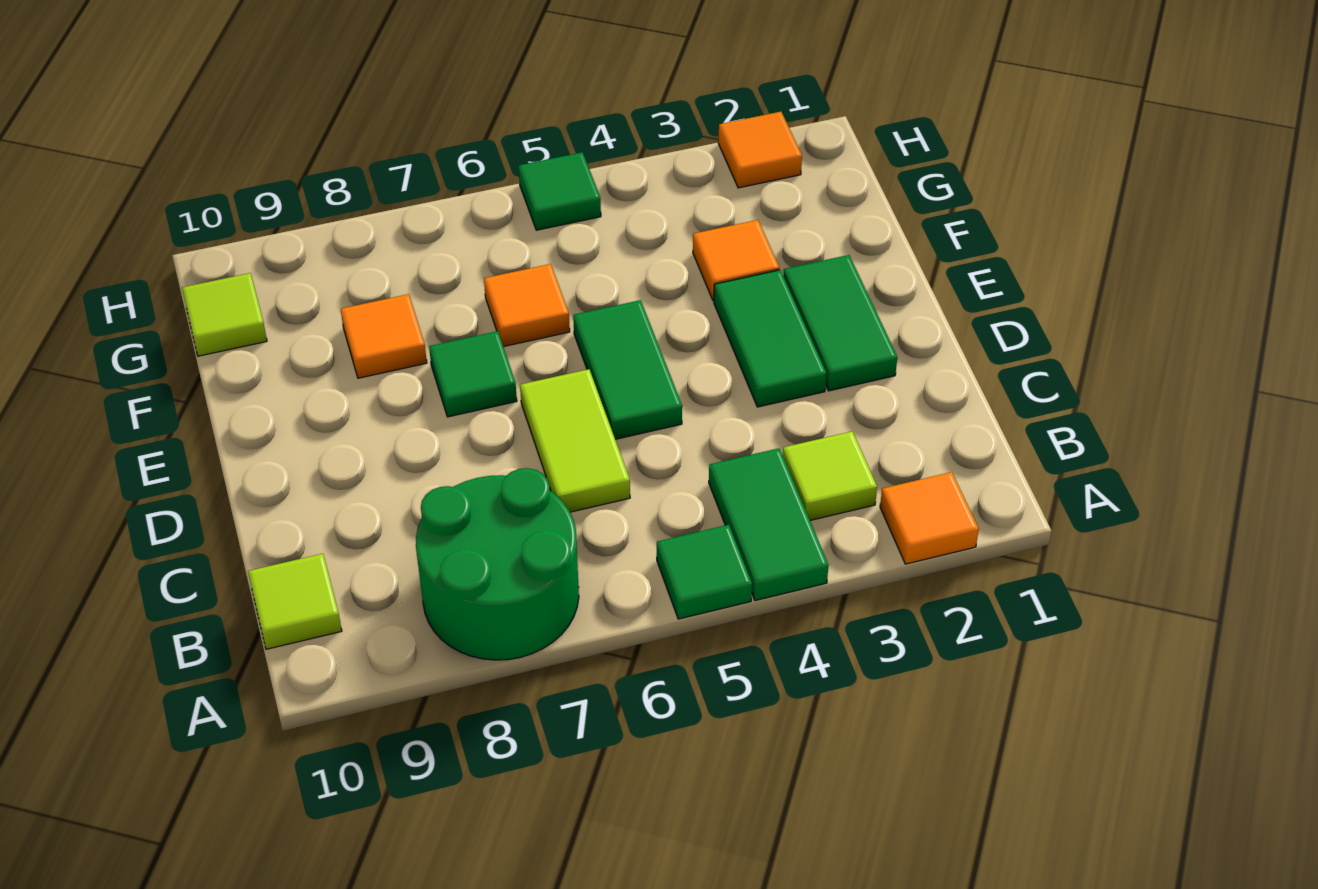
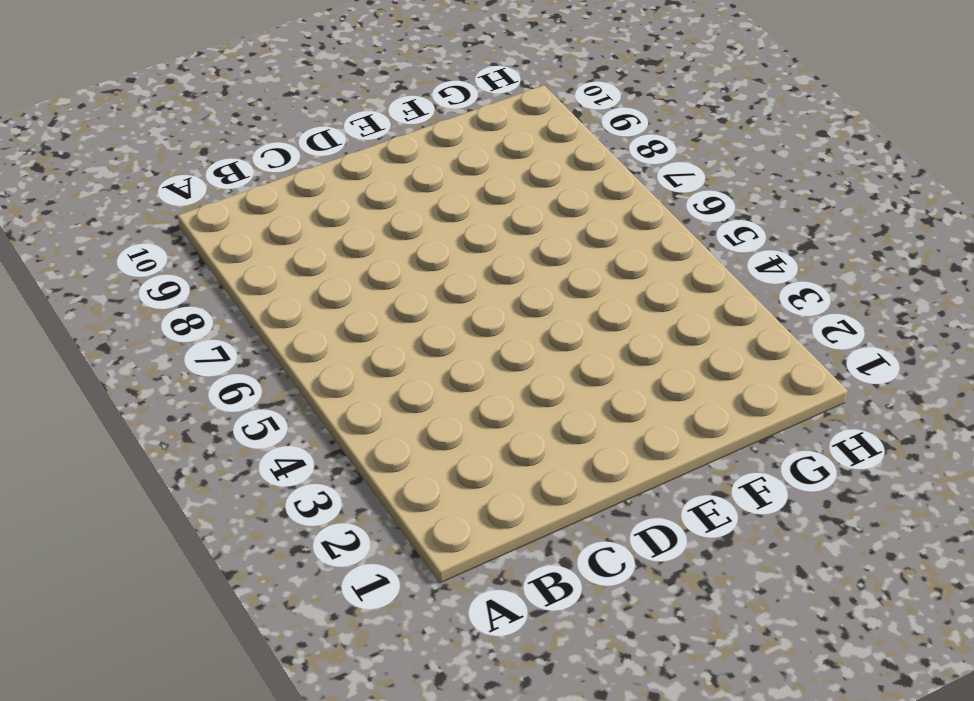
none -> orange 1x1 tile [880,472,979,564]
none -> green 1x2 tile [709,448,829,601]
none -> green 1x1 tile [657,525,752,619]

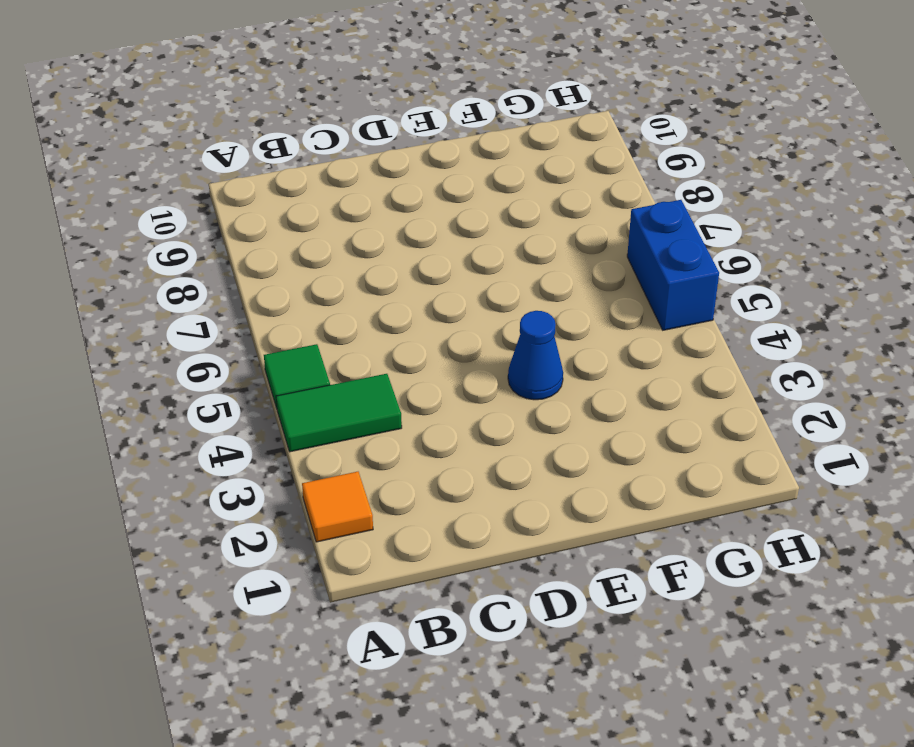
blue 1x1 cone [508,311,563,400] -> none
blue 1x2 brick [627,200,719,330] -> green 1x1 tile [518,152,601,230]
none -> green 2x2 round brick [416,468,579,660]
none -> lime 1x1 tile [783,431,877,520]
none -> lime 1x1 tile [248,554,342,649]

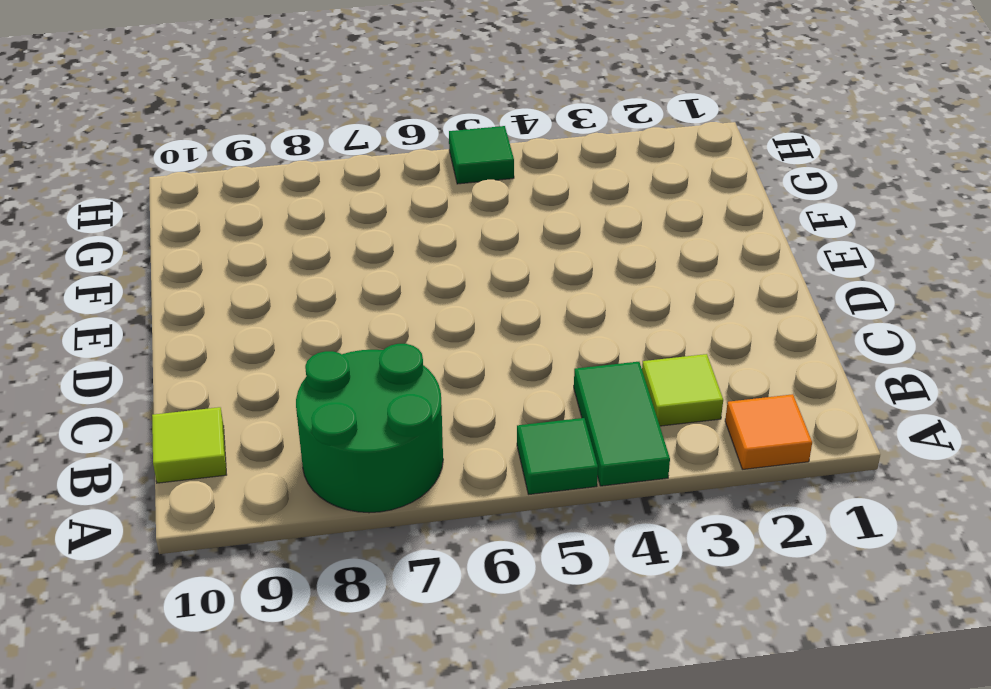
none -> lime 1x2 tile [520,369,630,512]
none -> green 1x2 tile [783,255,897,391]
none -> green 1x2 tile [714,270,826,407]

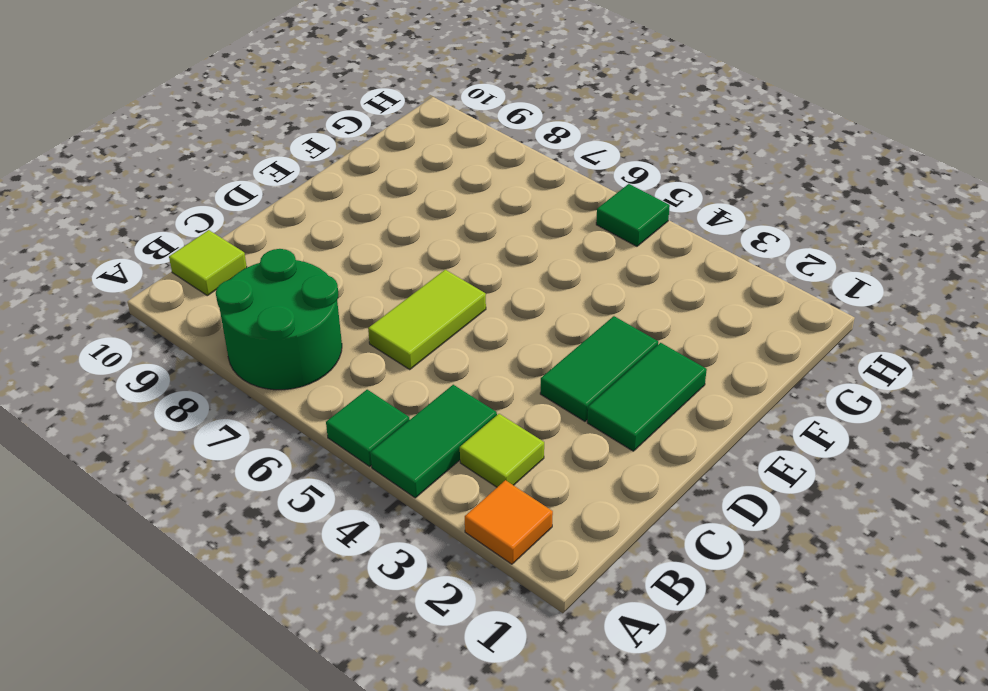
none -> green 1x2 tile [573,300,682,439]
none -> green 1x1 tile [429,331,517,417]
none -> orange 1x1 tile [693,220,779,301]

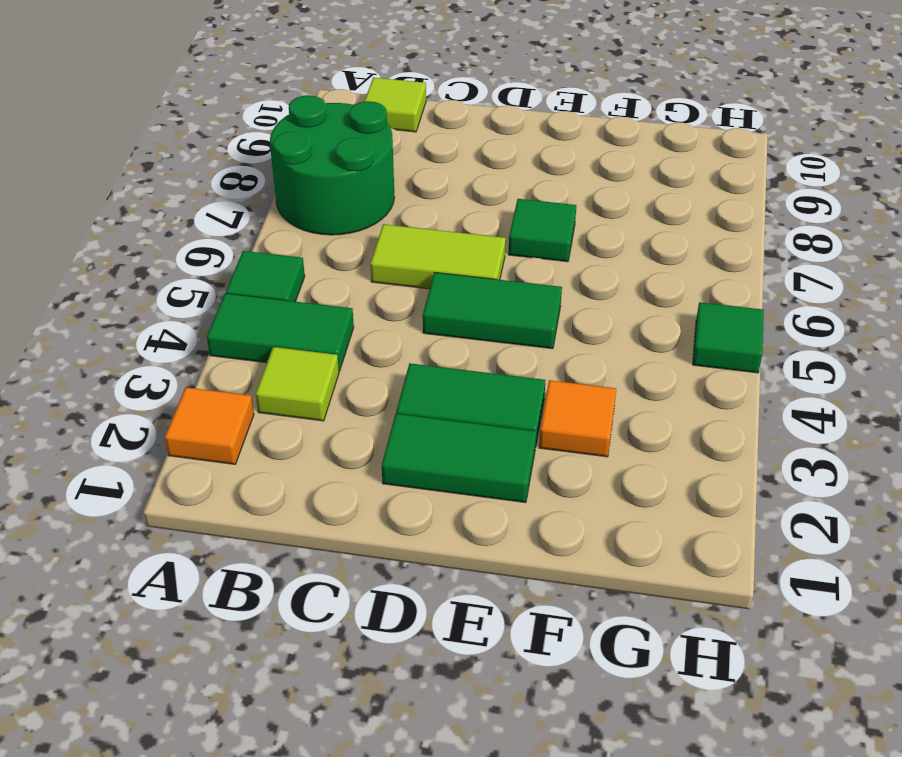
none -> orange 1x1 tile [484,264,570,347]
none -> orange 1x1 tile [341,294,427,378]
none -> lime 1x1 tile [182,273,267,356]

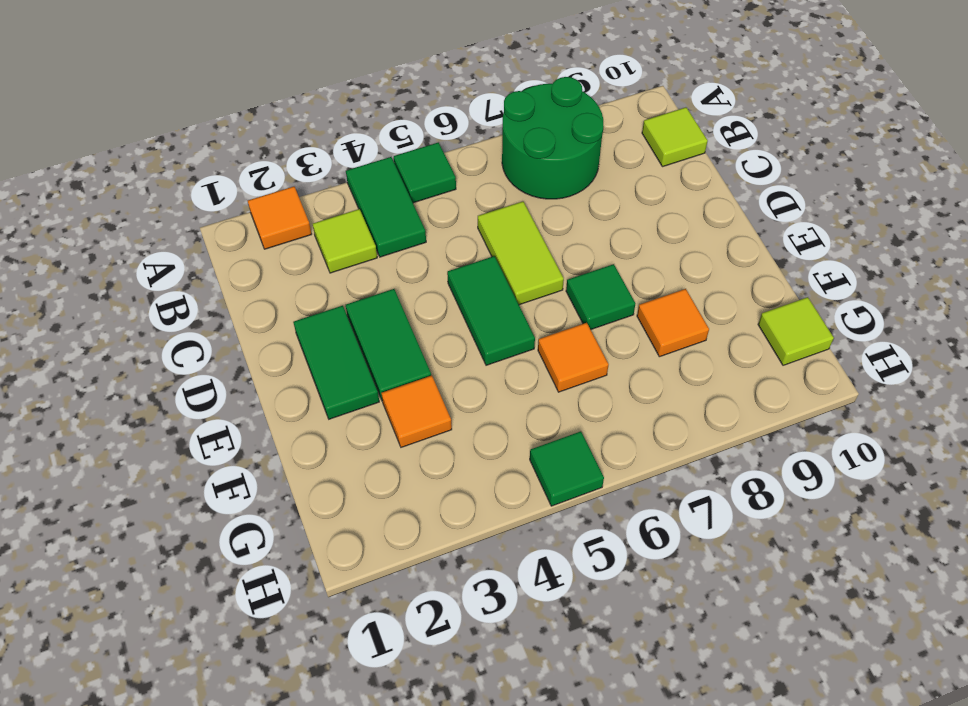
none -> orange 1x1 tile [718,112,802,188]

